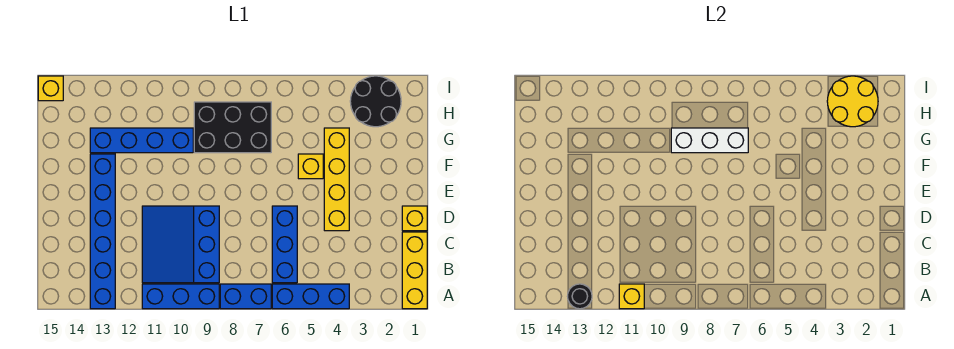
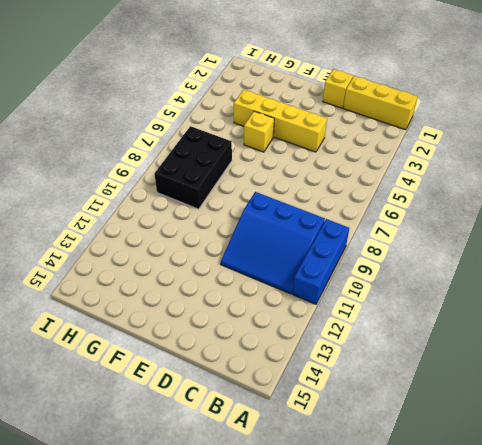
none -> blue 1x3 brick [272,284,349,309]
none -> blue 1x2 brick [220,284,271,309]
none -> blue 1x6 brick [90,154,115,309]

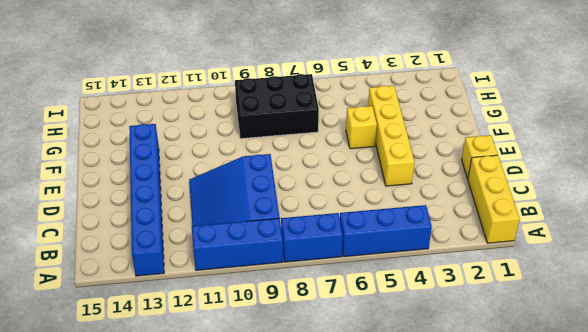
none -> blue 1x3 brick [272,206,297,283]
none -> blue 1x4 brick [90,128,193,153]
none -> black 2x2 round brick [350,76,401,127]

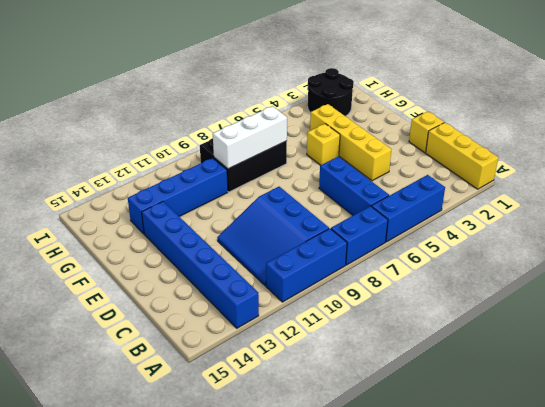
none -> yellow 1x1 brick [38,76,63,101]
none -> yellow 1x1 brick [619,284,644,309]
none -> black 1x1 round brick [567,284,592,309]

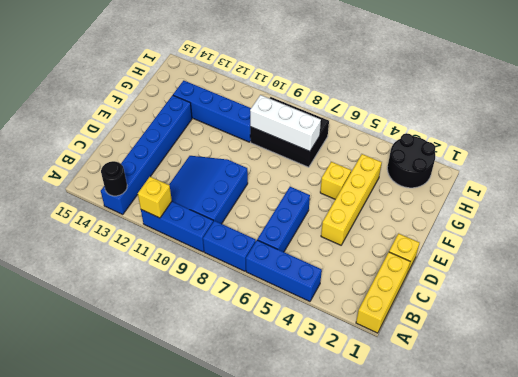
none -> yellow 1x1 brick [38,76,63,101]
none -> yellow 2x2 round brick [827,76,878,127]

